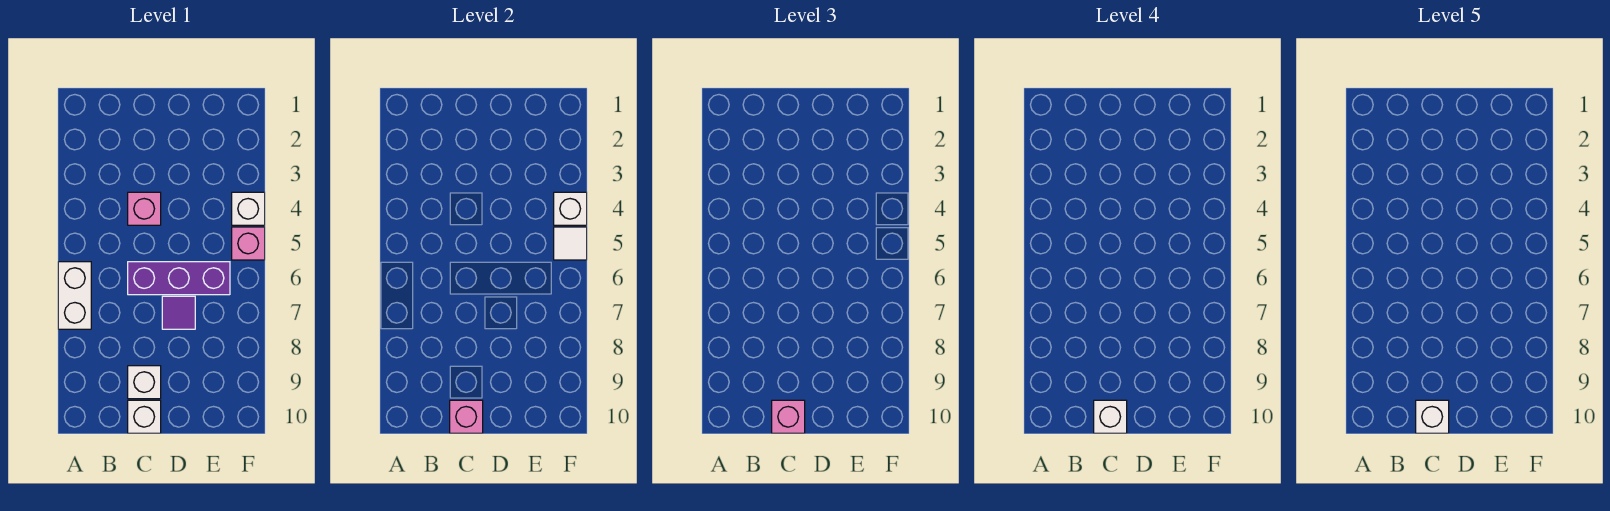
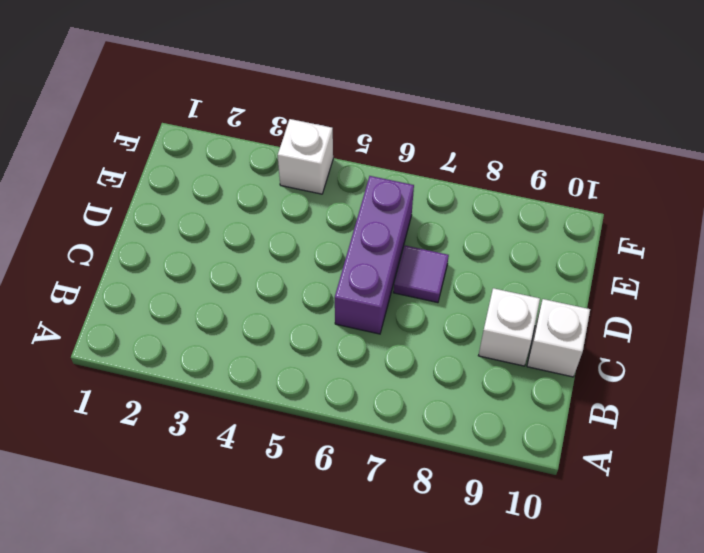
none -> white 1x2 brick [58,262,91,329]
none -> pink 1x1 brick [128,192,161,225]
none -> pink 1x1 brick [232,227,265,260]

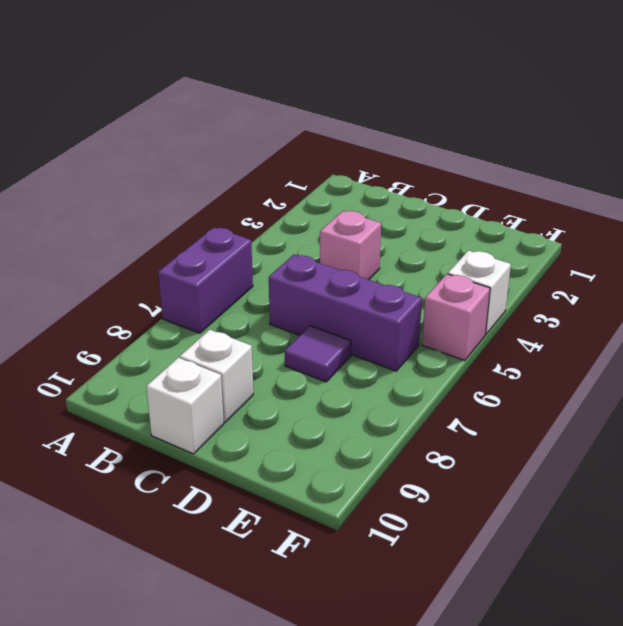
purple 1x2 brick [158,227,253,333] -> white 1x2 brick [58,262,91,329]
none -> pink 1x1 brick [450,400,483,433]
none -> white 1x1 brick [554,192,587,225]
none -> white 1x1 tile [554,227,587,260]

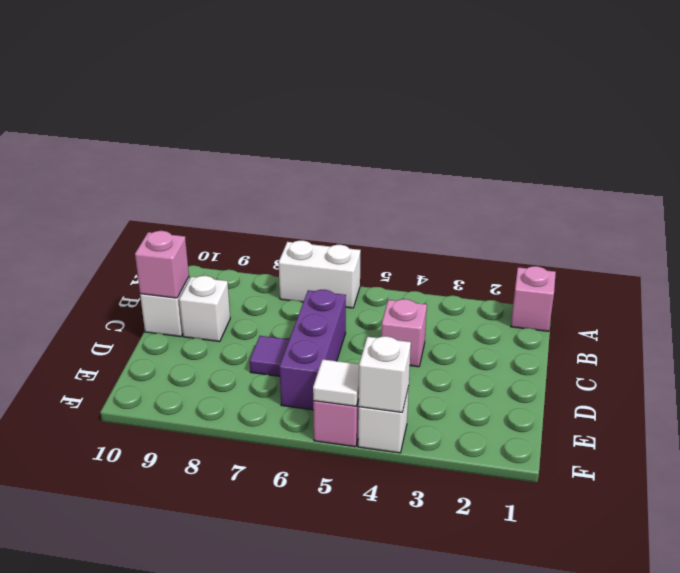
pink 1x1 brick [511,266,556,331] -> pink 1x1 brick moved to [772,400,805,433]
none -> white 1x1 brick [1094,400,1127,433]
none -> white 1x1 brick [1416,400,1449,433]

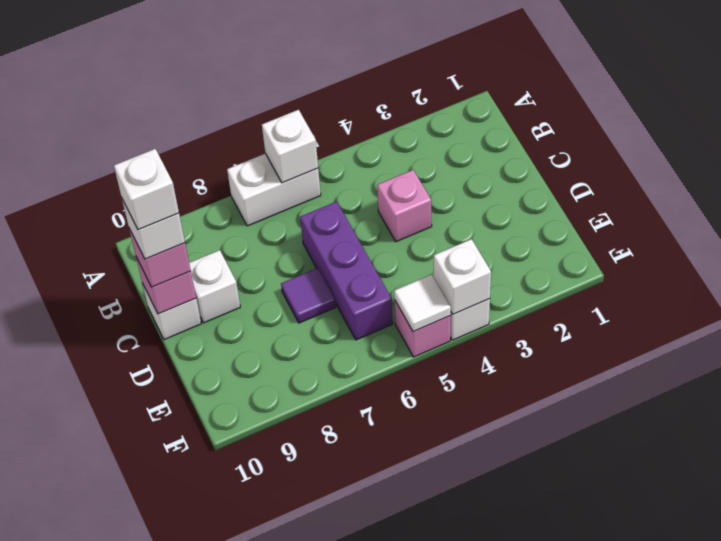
white 1x1 brick [262,110,318,183] -> none

